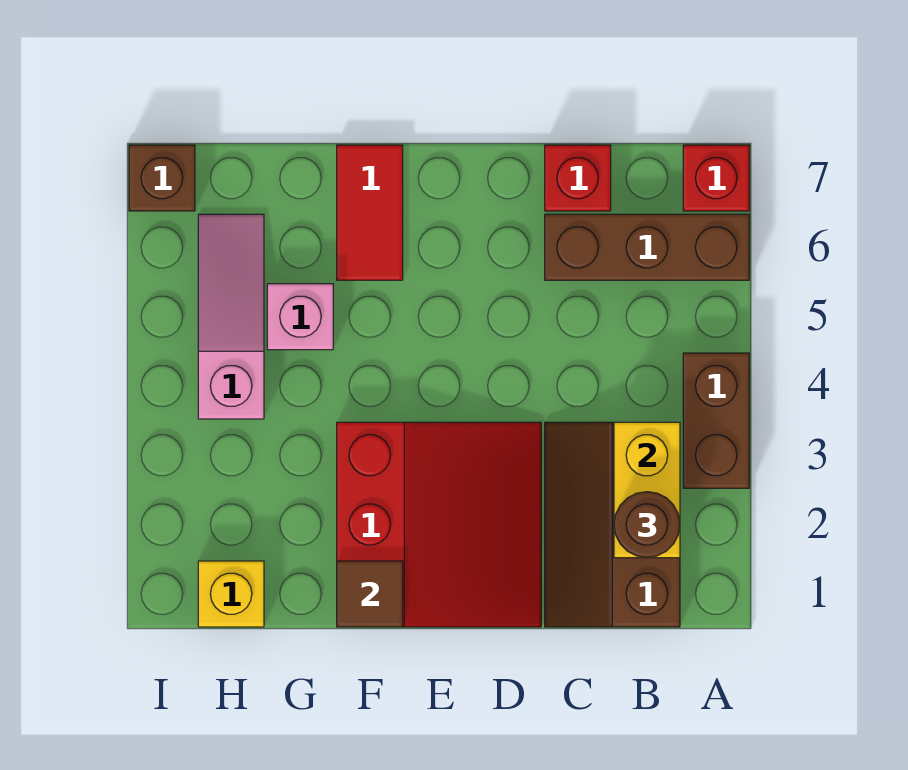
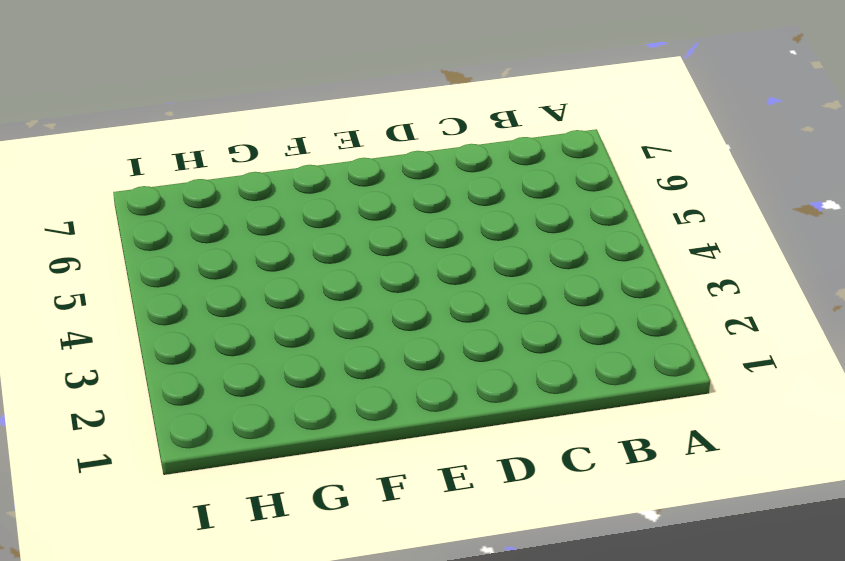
none -> brown 1x2 brick [683,353,749,488]
none -> brown 1x3 brick [545,214,749,280]
none -> red 1x1 brick [683,145,749,211]

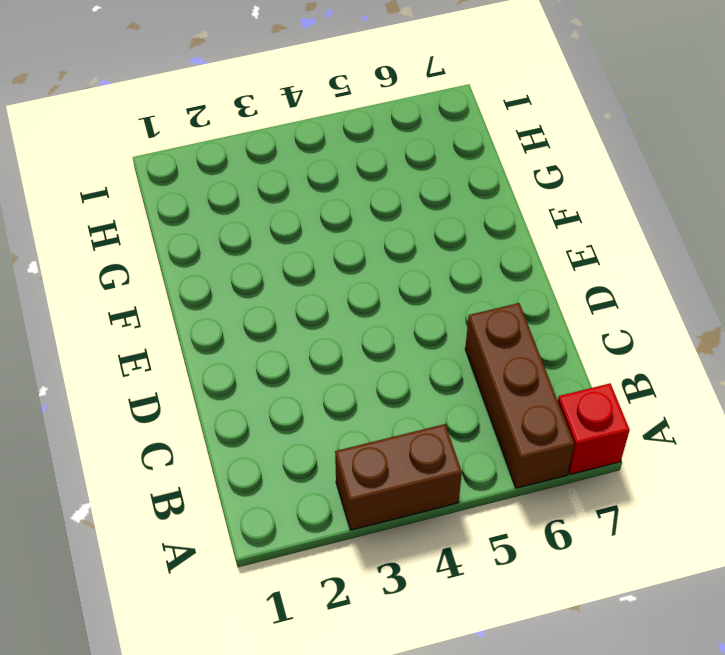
none -> brown 2x3 slope [545,422,680,627]
none -> red 1x1 brick [545,145,611,211]
none -> red 3x3 slope [337,422,541,627]

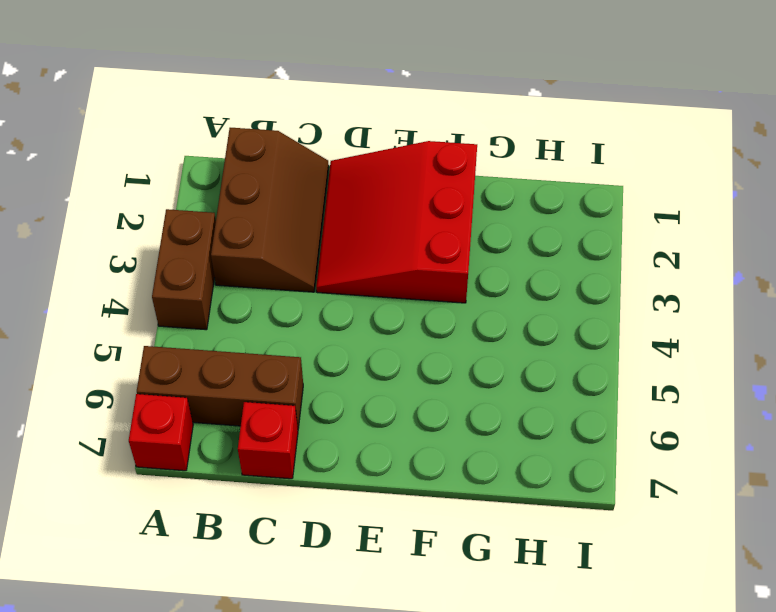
none -> red 1x2 tile [337,145,403,280]
none -> pink 1x1 brick [267,284,333,350]
none -> yellow 1x1 brick [198,561,264,627]

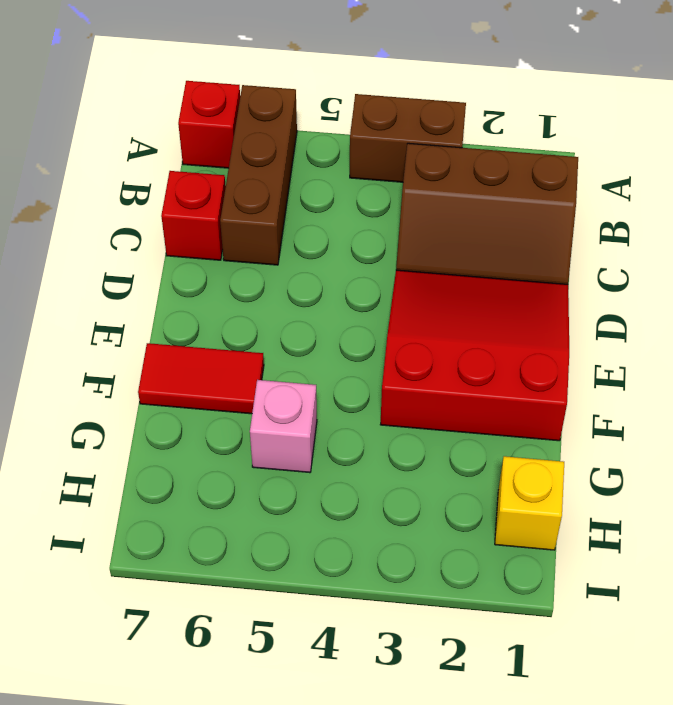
none -> pink 1x3 slope [198,214,264,419]
none -> brown 1x1 brick [129,145,195,211]
none -> yellow 1x2 brick [614,422,680,558]

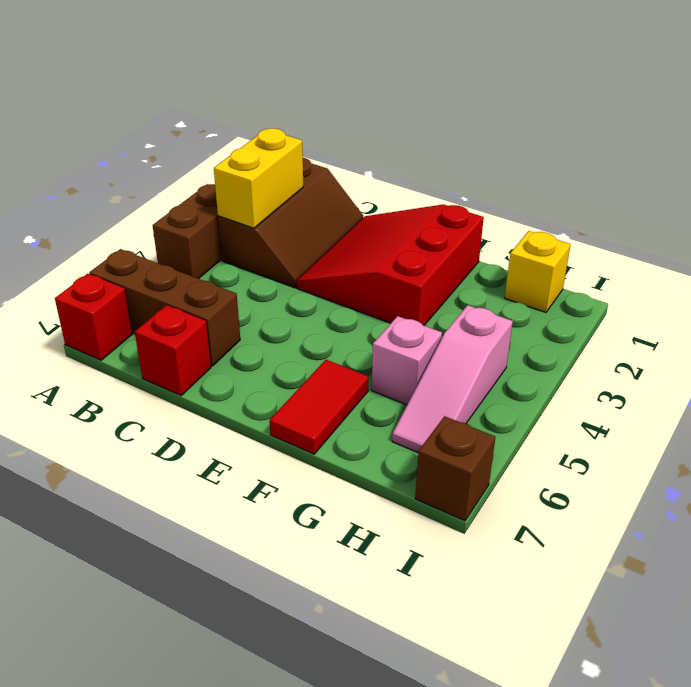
none -> brown 1x1 tile [337,561,403,627]
none -> brown 1x1 round brick [614,492,680,558]

